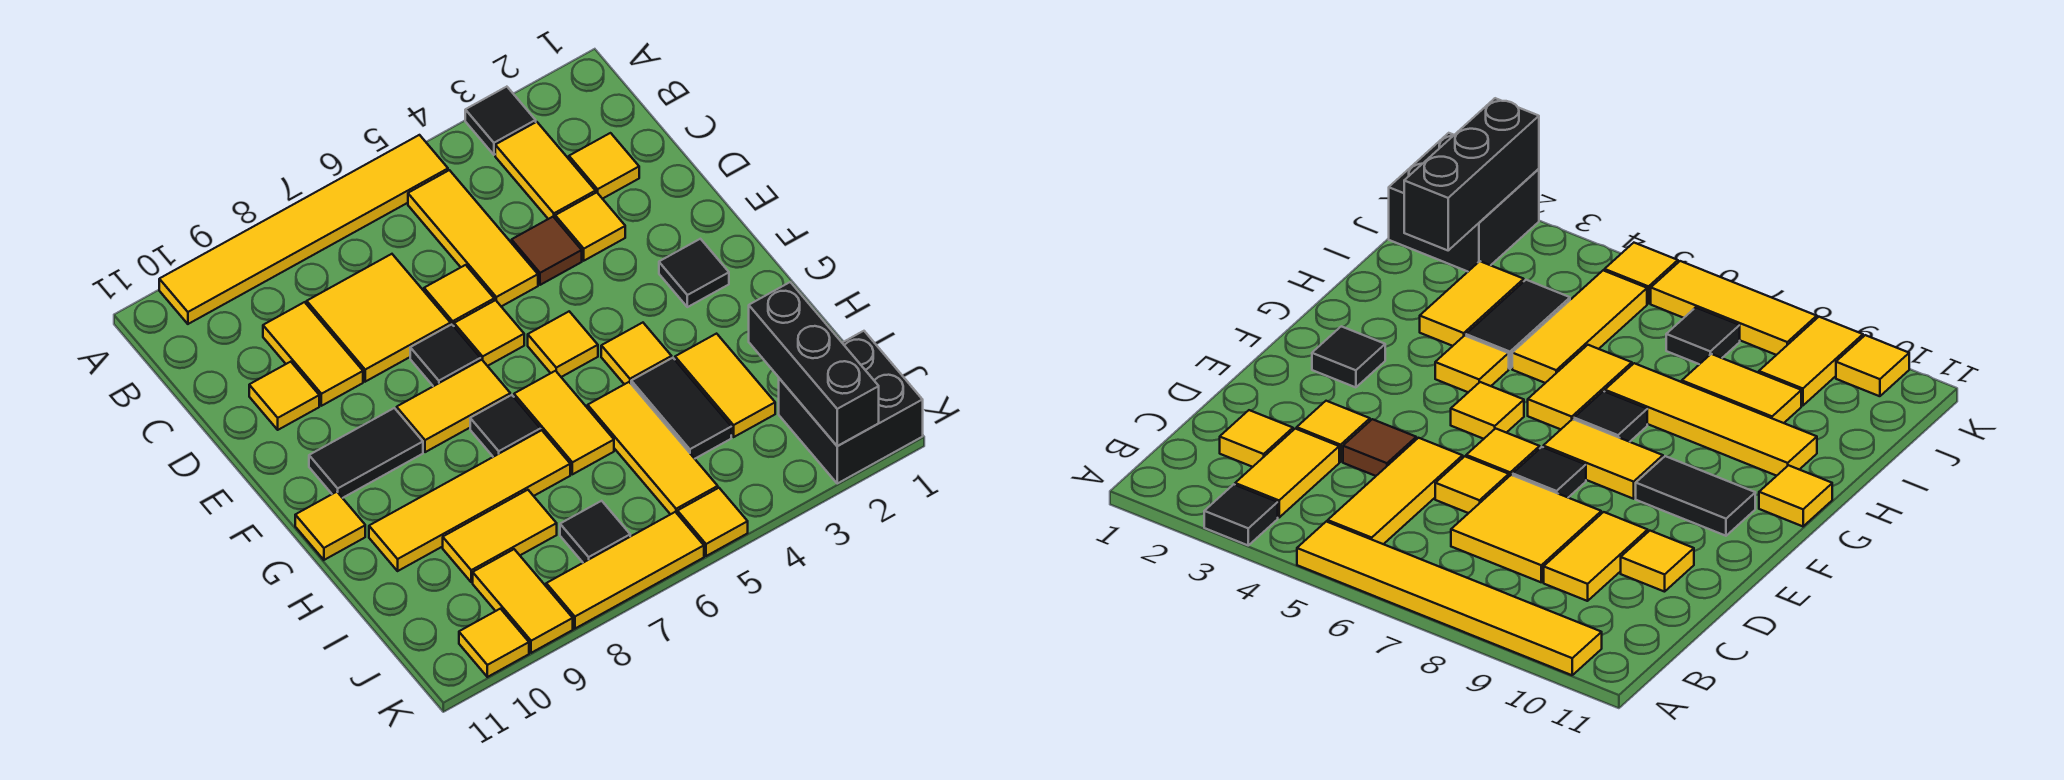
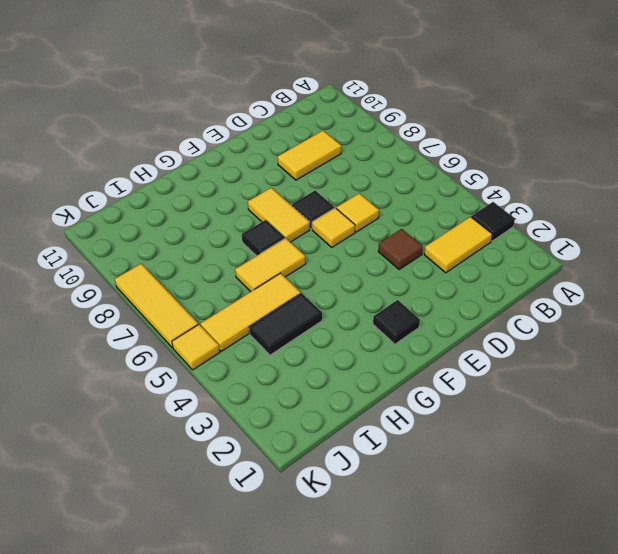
none -> yellow 1x6 tile [159,135,448,324]
none -> yellow 1x3 tile [408,170,538,306]
none -> yellow 1x1 tile [569,133,639,199]
none -> yellow 2x2 tile [307,254,451,382]

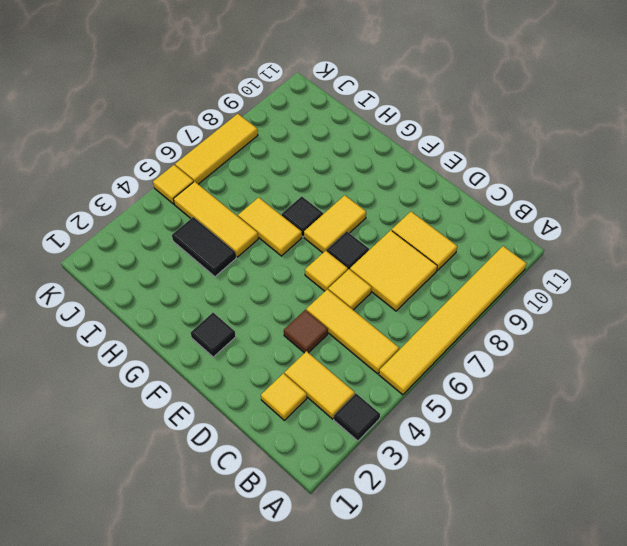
none -> yellow 1x1 tile [555,192,625,261]
none -> yellow 1x1 tile [249,362,319,430]
none -> yellow 1x1 tile [528,311,598,377]
none -> black 1x2 tile [309,408,423,498]

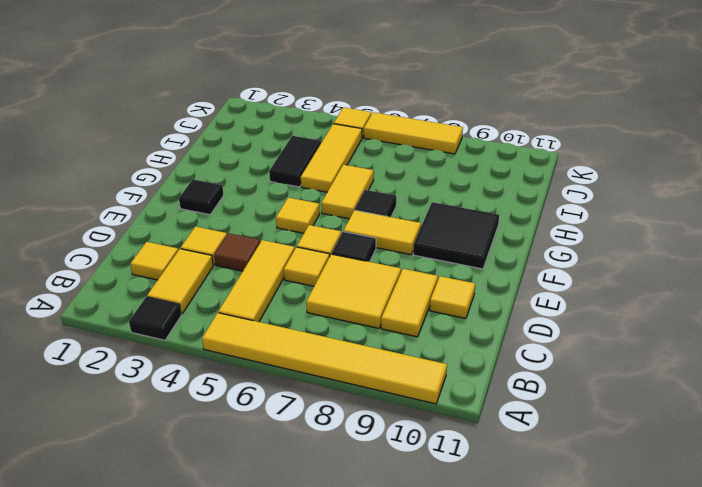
black 2x2 tile [413,202,499,269] -> black 1x2 tile [309,408,423,498]
none -> yellow 1x1 tile [601,323,672,384]
none -> yellow 1x1 tile [295,492,365,560]
none -> yellow 1x2 tile [675,334,775,437]
none -> yellow 1x4 tile [369,430,570,571]

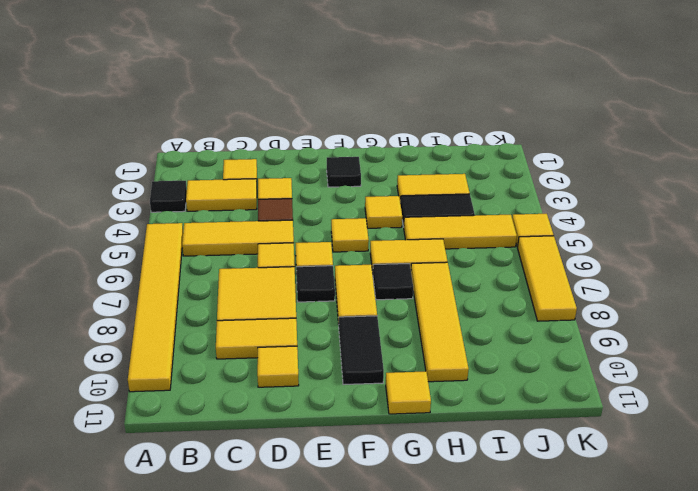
none -> yellow 1x2 tile [443,490,557,582]
none -> black 2x2 brick [779,331,923,483]
none -> black 1x1 tile [560,501,630,563]
none -> yellow 1x2 tile [473,549,573,653]

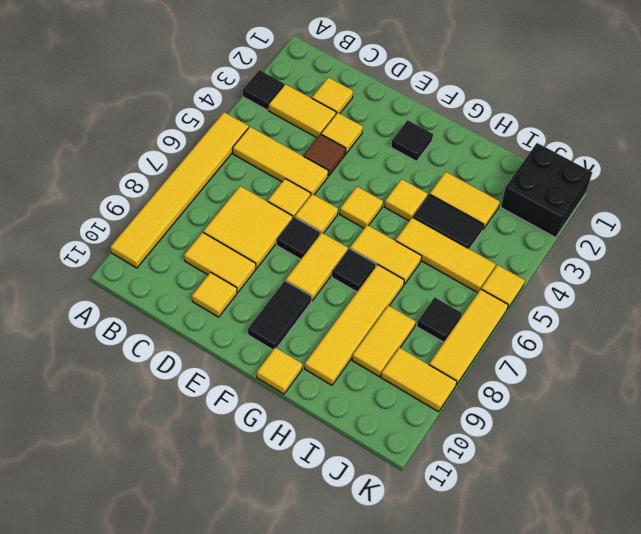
none -> yellow 1x1 tile [459,609,529,677]
none -> black 1x3 brick [749,282,879,446]

